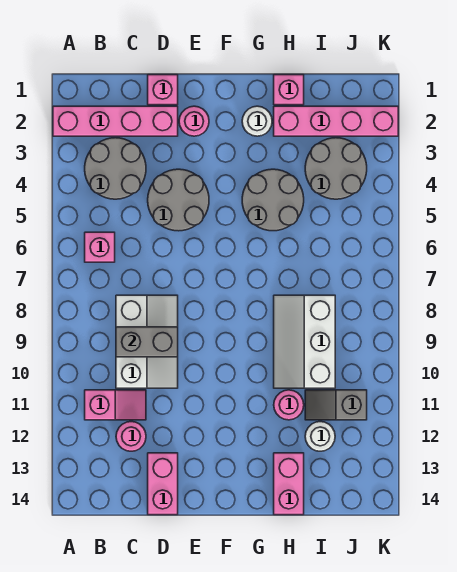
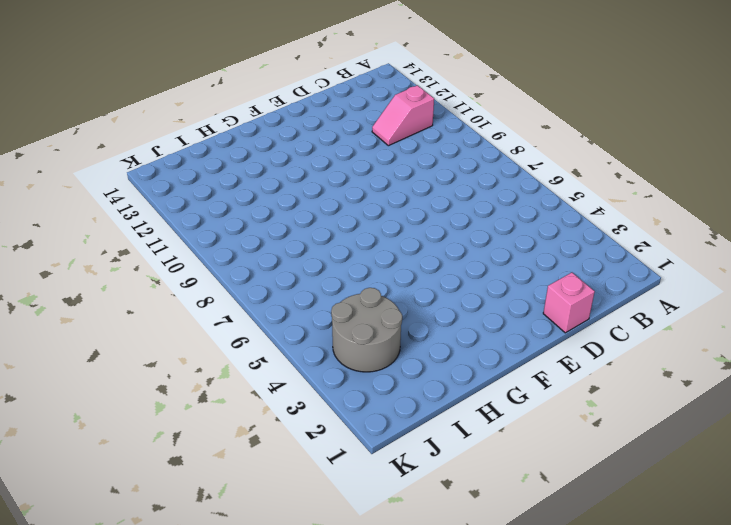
none -> pink 1x4 brick [53,106,178,136]
none -> grey 2x2 round brick [85,138,146,199]
none -> pink 1x1 brick [85,232,115,262]

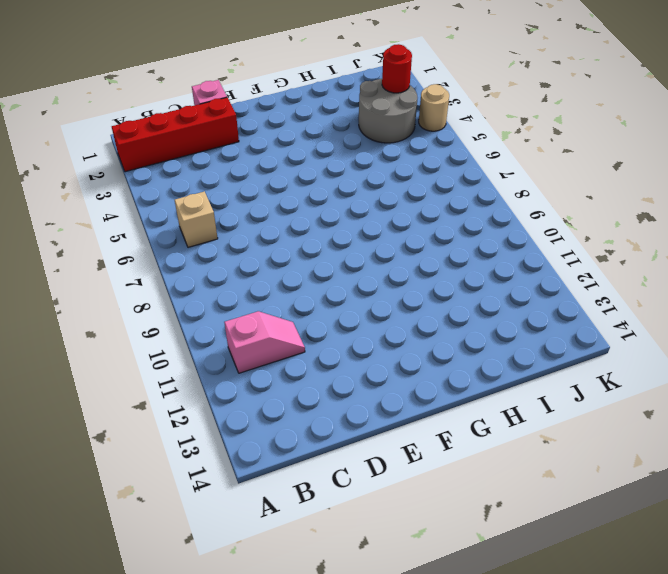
red 1x4 brick [112,98,239,172] -> pink 1x4 brick [53,106,178,136]
tan 1x1 brick [175,191,218,247] -> pink 1x1 brick [85,232,115,262]
red 1x1 round brick [382,44,412,93] -> none
tan 1x1 round brick [419,84,449,131] -> none
none -> grey 2x2 round brick [85,138,146,199]
none -> white 2x3 slope [116,295,178,388]
none -> pink 1x1 round brick [116,422,146,451]

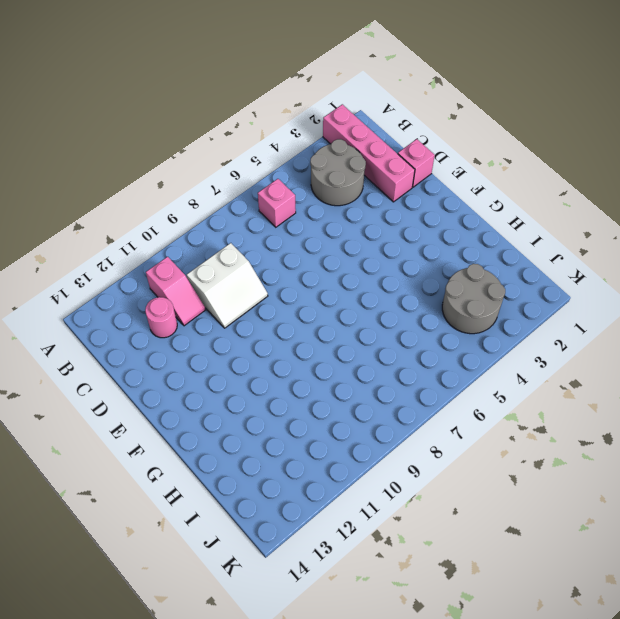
white 2x2 slope [187,243,268,328] -> white 2x3 slope [116,295,178,388]
none -> grey 2x2 round brick [148,169,209,231]
none -> pink 1x2 brick [148,453,178,515]
none -> pink 1x1 round brick [179,106,209,136]

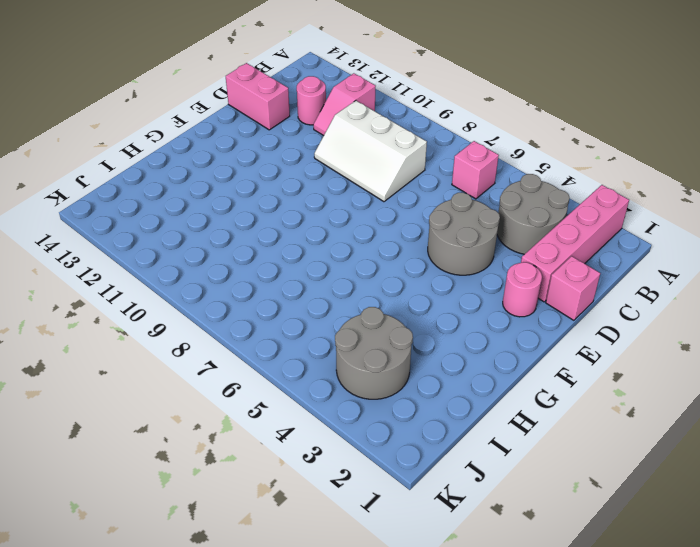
none -> white 1x1 round brick [242,106,272,136]
none -> grey 2x2 round brick [242,169,304,231]
none -> pink 1x1 brick [274,75,304,105]

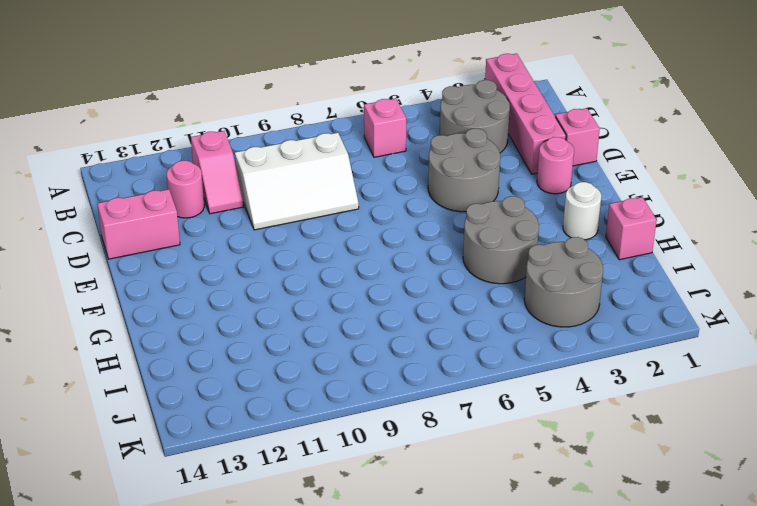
none -> pink 1x4 brick [274,106,398,136]
none -> white 2x3 slope [274,295,335,388]
none -> pink 1x1 round brick [274,390,304,420]

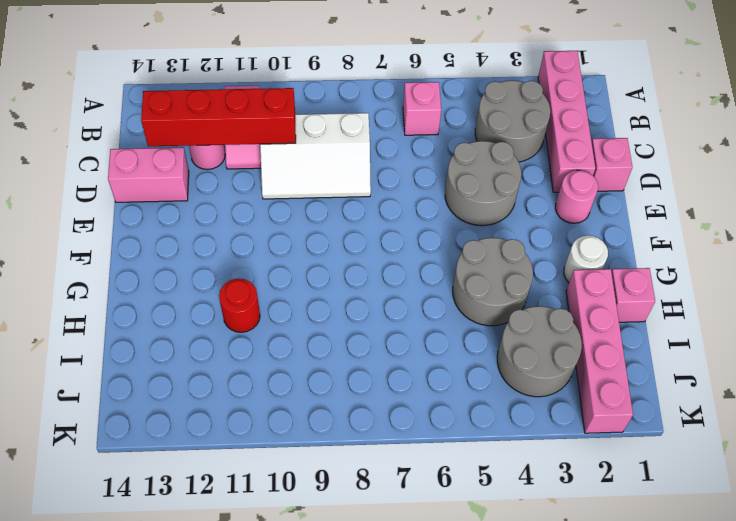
red 1x4 brick [141,88,296,146] -> none
red 1x1 round brick [219,278,260,332] -> pink 1x1 round brick [274,390,304,420]
none -> white 2x3 slope [274,295,335,388]
none -> pink 1x2 brick [274,453,304,515]
none -> grey 1x2 slope [305,390,367,420]

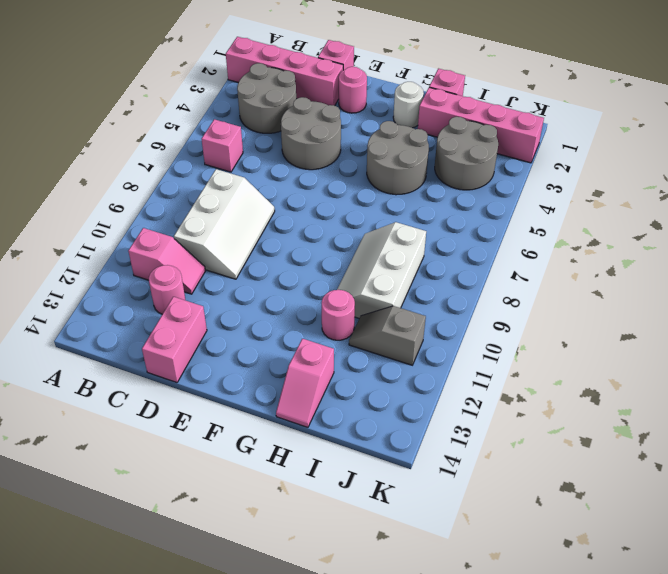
pink 1x2 slope [276,339,334,427] -> pink 1x2 brick [274,453,304,515]
none -> white 1x1 round brick [305,422,335,451]
none -> grey 1x2 brick [116,327,178,357]

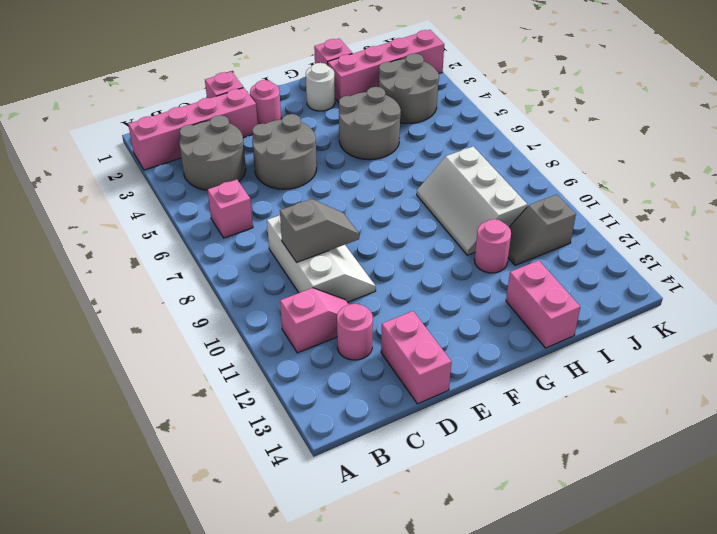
grey 1x2 slope [280,199,359,262] -> grey 1x2 brick [116,327,178,357]
none -> white 1x1 round brick [305,422,335,451]

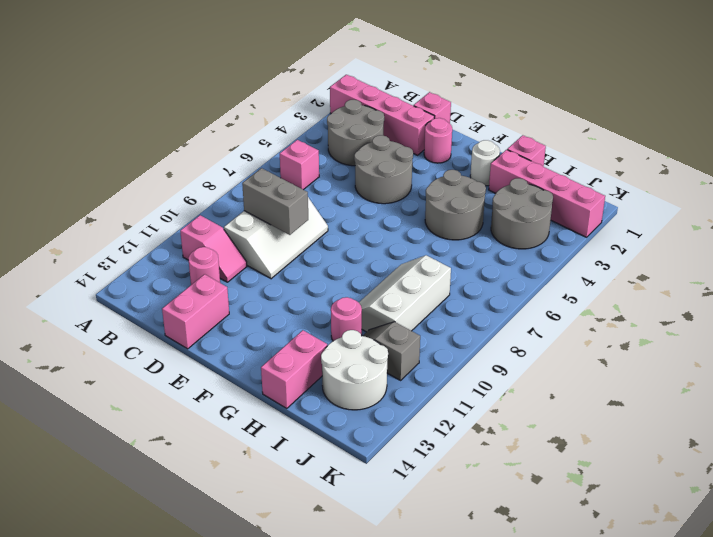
white 2x2 round brick [321,330,388,410] -> white 1x1 round brick [305,422,335,451]

